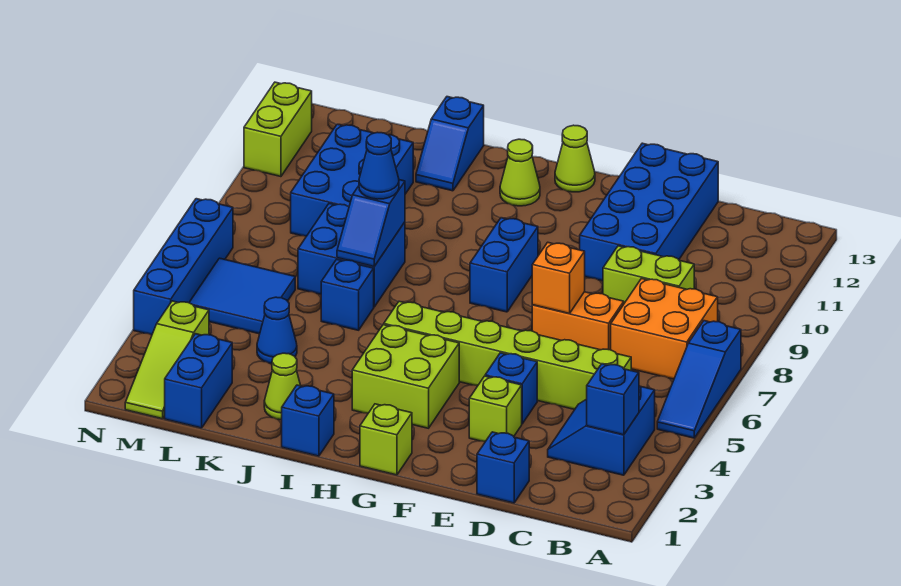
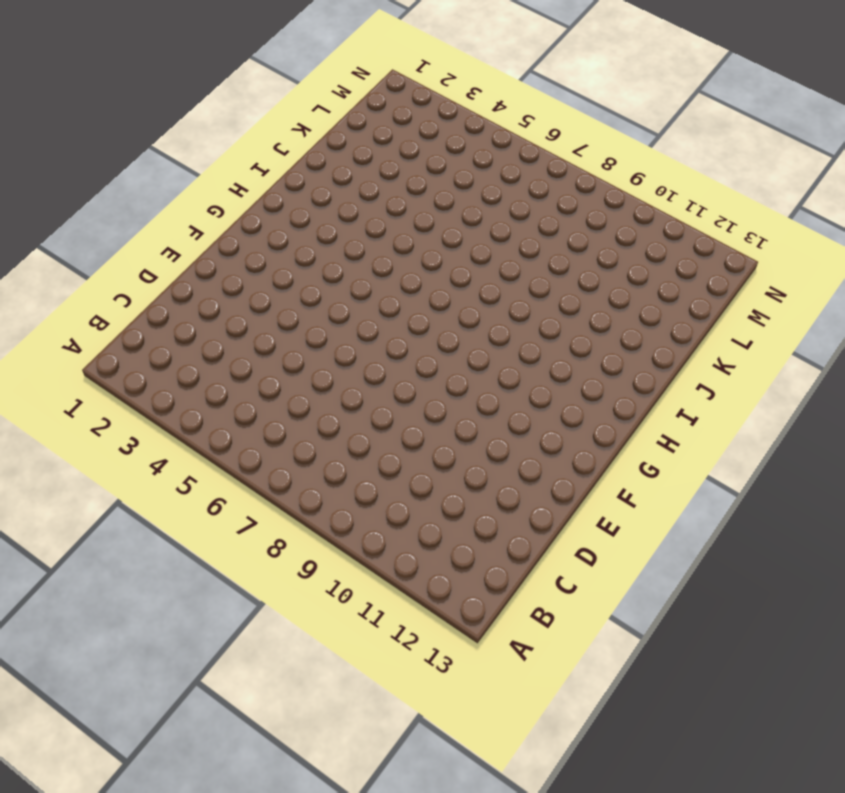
none -> blue 1x3 slope [657,321,741,438]
none -> blue 2x2 slope [548,386,655,475]
none -> orange 2x2 brick [611,279,718,379]
none -> lime 1x6 brick [384,301,631,409]

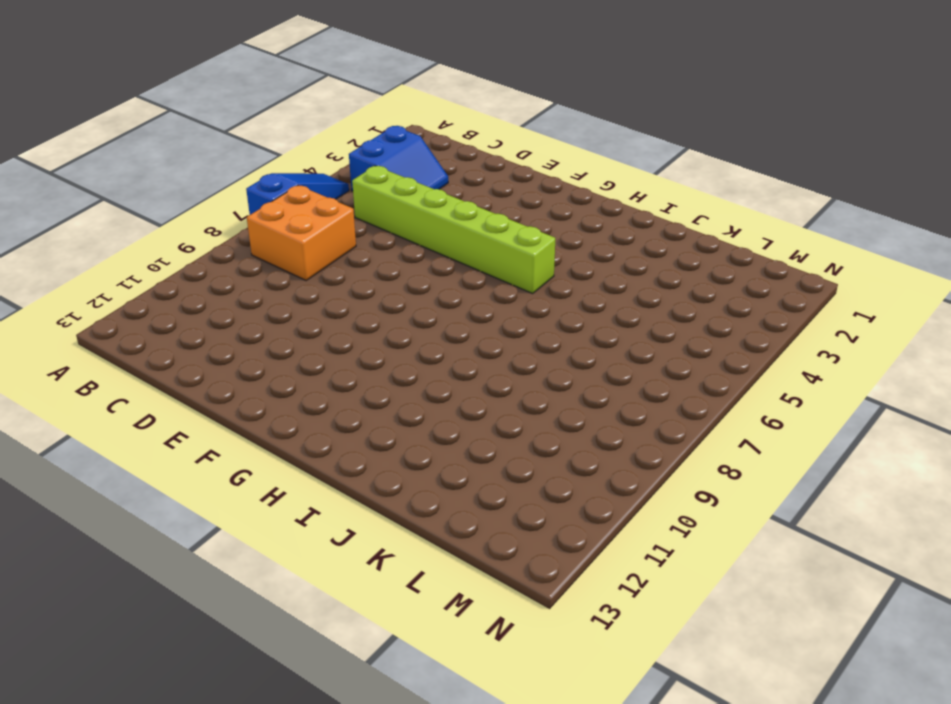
none -> lime 1x2 brick [603,246,694,303]
none -> blue 1x1 brick [477,432,529,503]
none -> orange 1x2 brick [532,292,624,350]
none -> blue 2x4 brick [580,143,718,281]

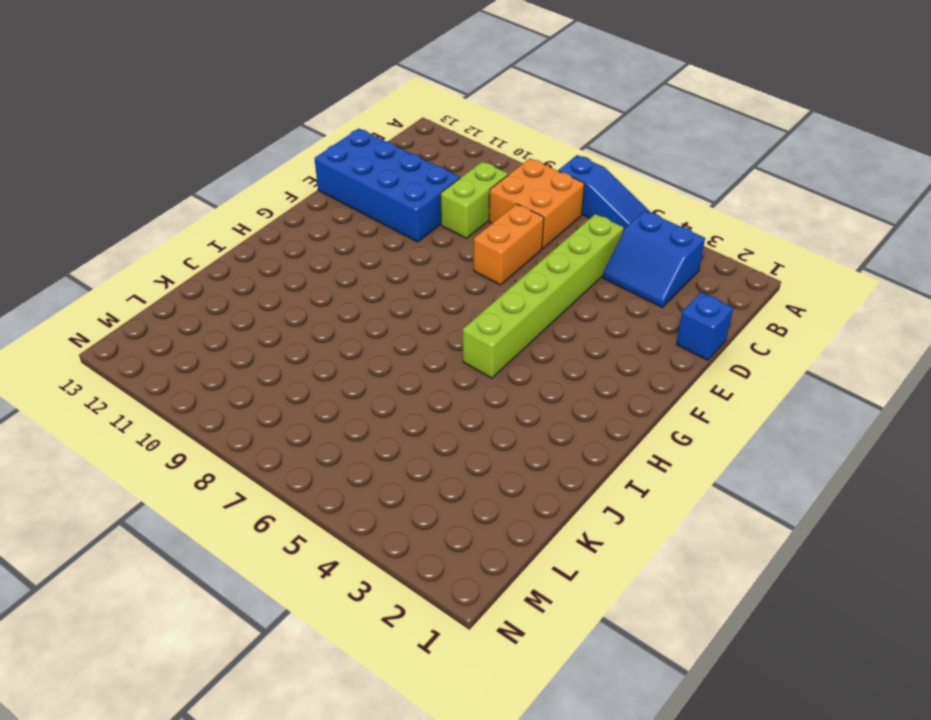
none -> lime 1x1 brick [469,376,522,442]
none -> blue 1x1 brick [485,353,537,424]
none -> lime 1x1 brick [360,404,412,475]
none -> lime 2x2 brick [352,325,459,428]

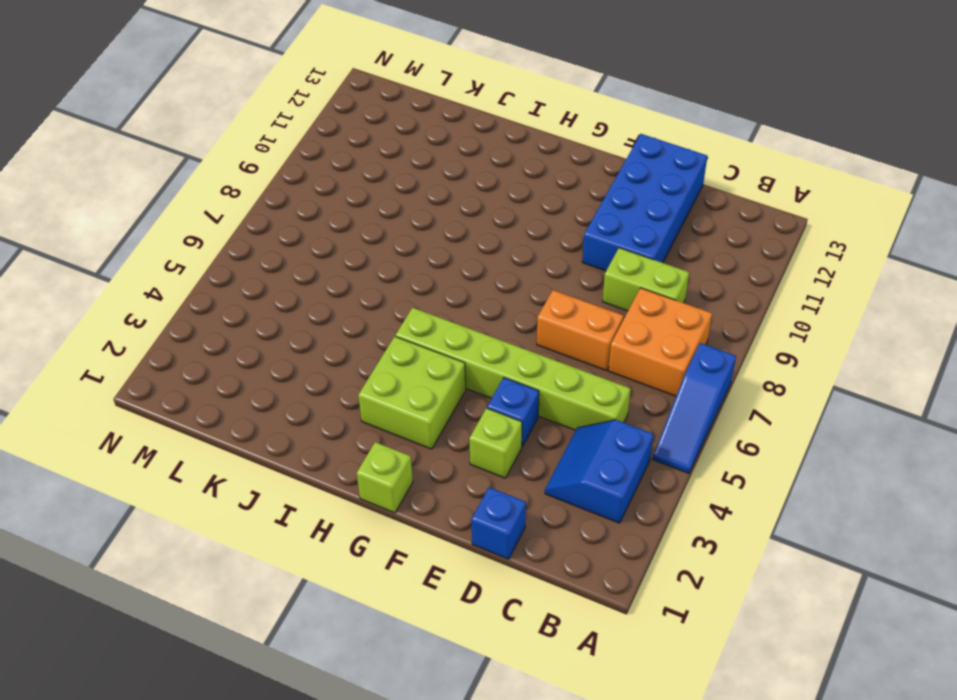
none -> blue 1x2 brick [470,218,538,312]
none -> lime 1x1 cone [555,125,595,192]
none -> lime 1x1 cone [500,139,540,206]
none -> blue 1x1 brick [282,385,334,456]

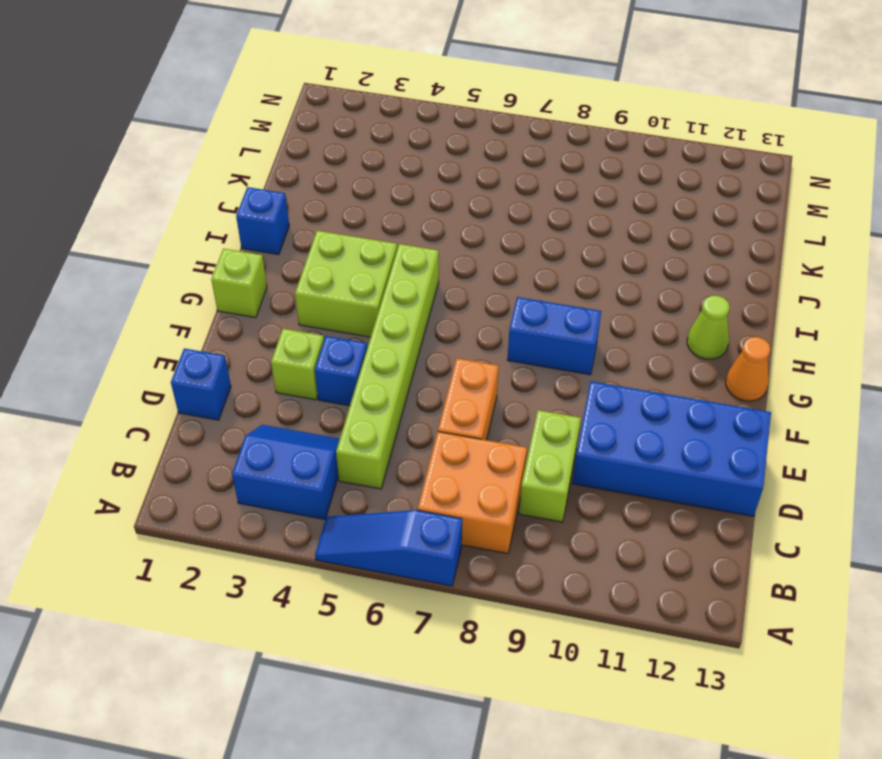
orange 1x1 cone [726,337,770,401] -> lime 1x1 cone [555,125,595,192]
none -> lime 1x1 cone [264,353,301,420]
none -> blue 1x1 brick [321,259,374,330]
none -> blue 2x2 brick [298,204,405,307]
none -> blue 1x2 slope [416,97,484,191]

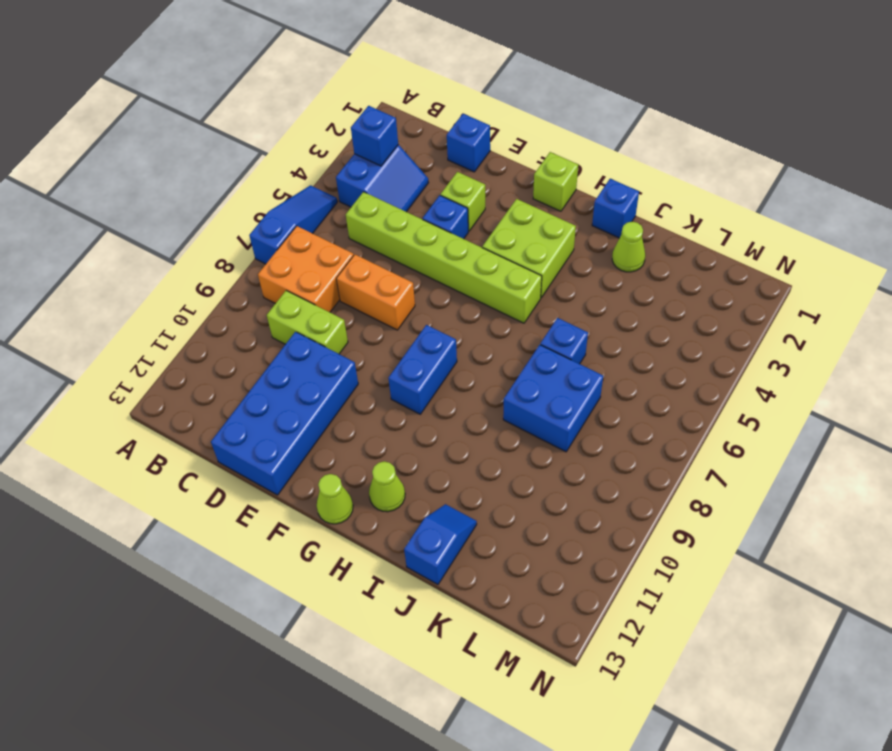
none -> blue 1x1 cone [257,297,297,364]
none -> blue 2x3 brick [291,124,413,236]
none -> blue 1x2 brick [165,334,232,428]
none -> blue 2x2 tile [189,258,295,334]

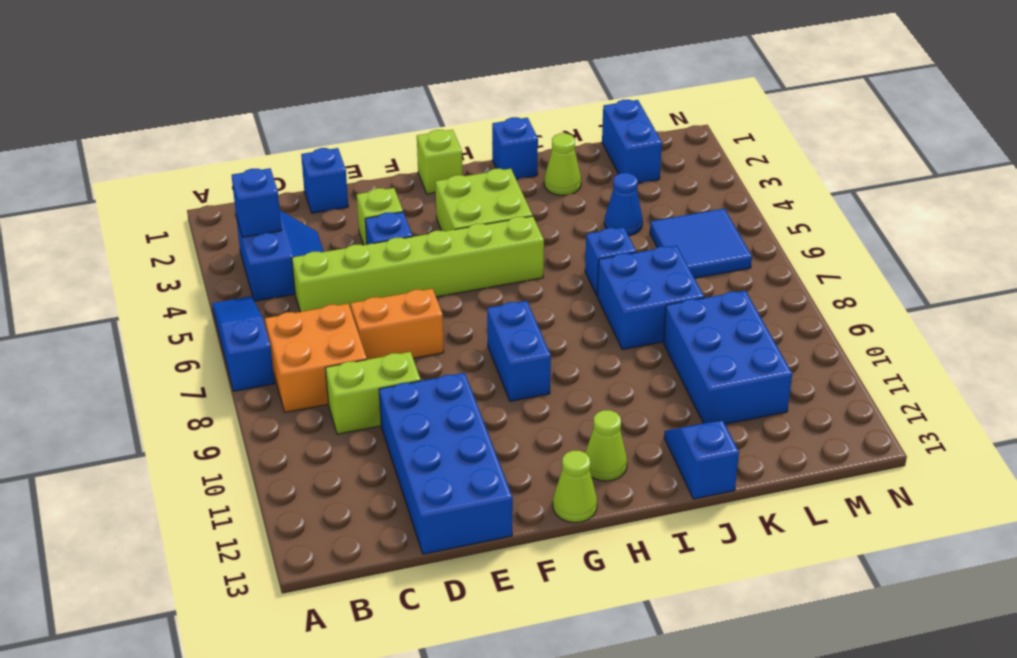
none -> lime 1x3 slope [125,301,209,419]
none -> blue 1x4 brick [134,199,233,335]
none -> lime 1x2 brick [244,82,312,177]
none -> orange 1x1 brick [532,242,585,313]

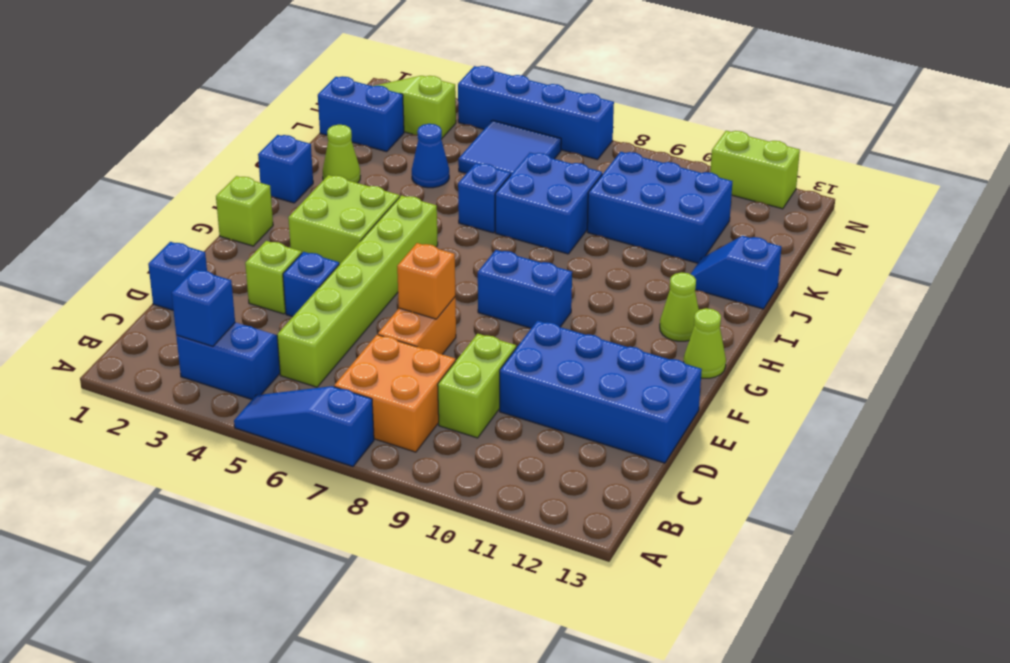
none -> blue 1x2 slope [337,180,405,266]
none -> blue 1x1 cone [359,132,399,199]

